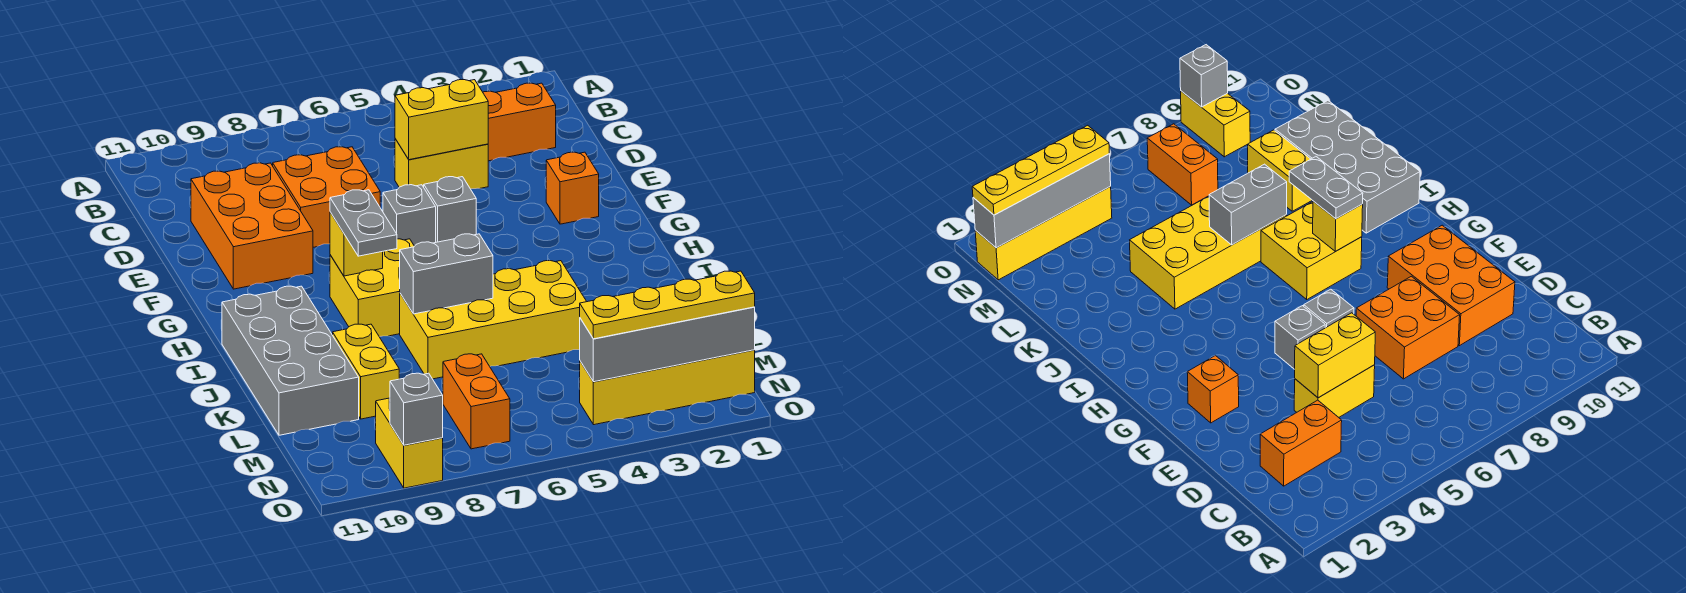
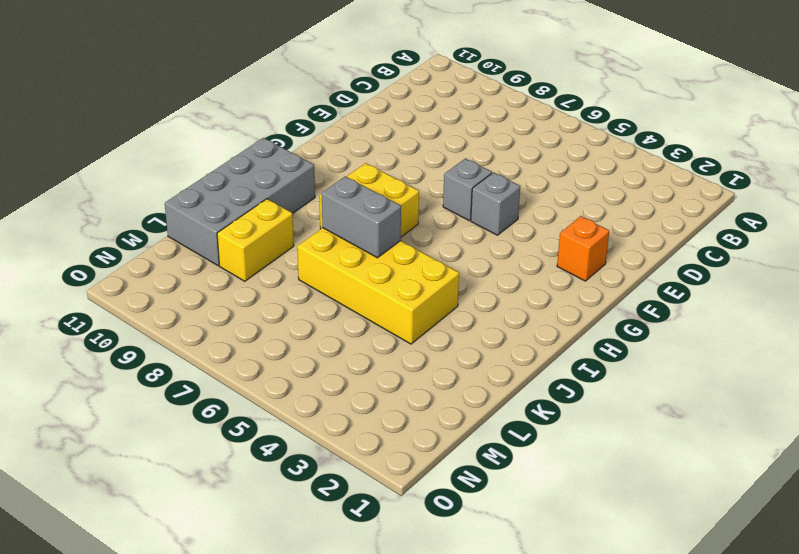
none -> orange 1x2 brick [483,83,556,161]
none -> yellow 1x2 brick [395,139,488,189]
none -> orange 2x2 brick [273,147,380,247]

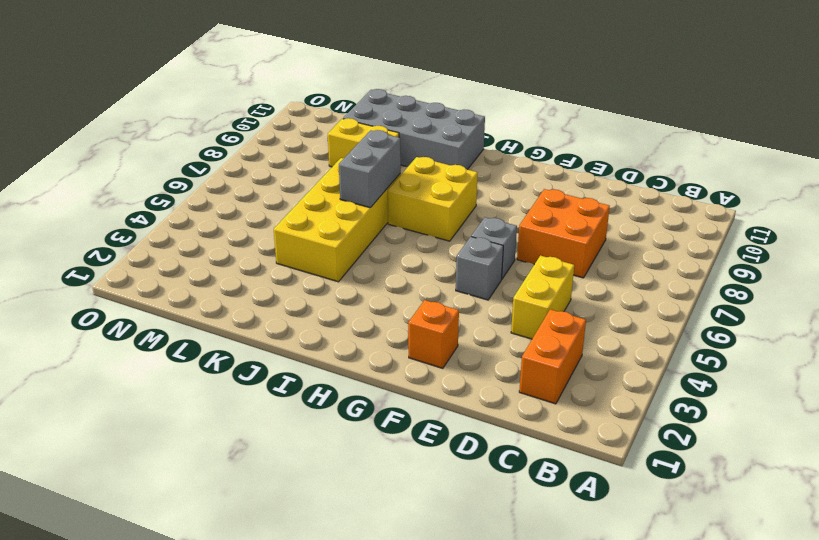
none -> orange 2x3 brick [191,163,313,289]
none -> orange 1x2 brick [443,354,510,449]
none -> yellow 1x4 brick [580,350,755,425]

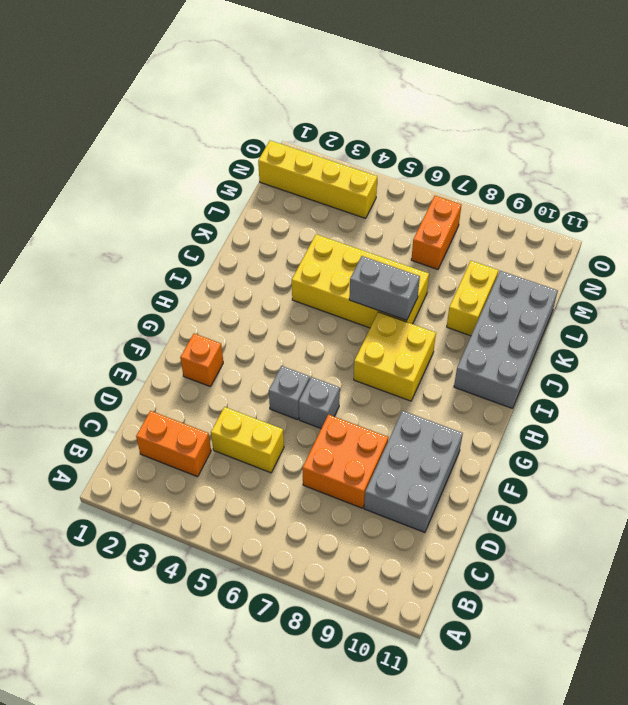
grey 2x3 brick [364,411,463,533] -> orange 2x3 brick [191,163,313,289]
none -> yellow 1x2 brick [376,398,443,488]
none -> yellow 1x2 brick [395,80,488,160]
none -> yellow 1x1 brick [330,212,383,276]

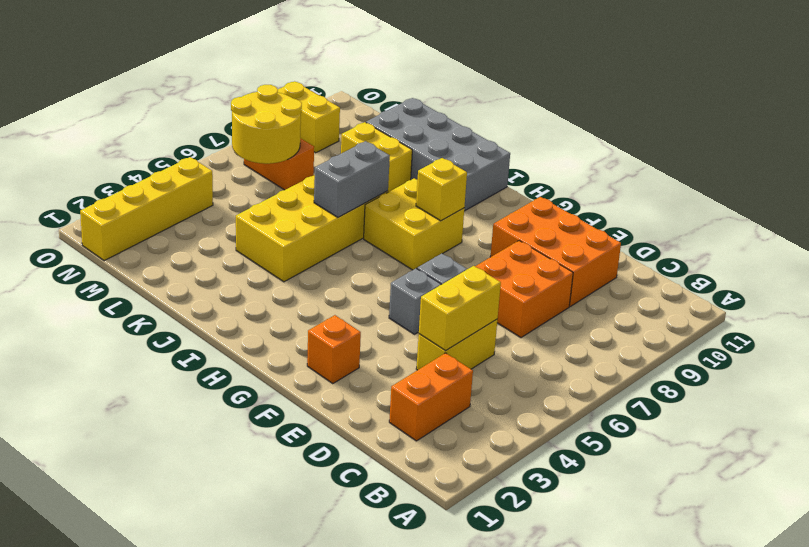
yellow 2x2 round brick [231,85,302,164] -> none
none -> grey 1x4 brick [580,307,755,382]
none -> grey 1x1 brick [390,373,443,445]
none -> grey 1x2 plate [330,190,397,256]

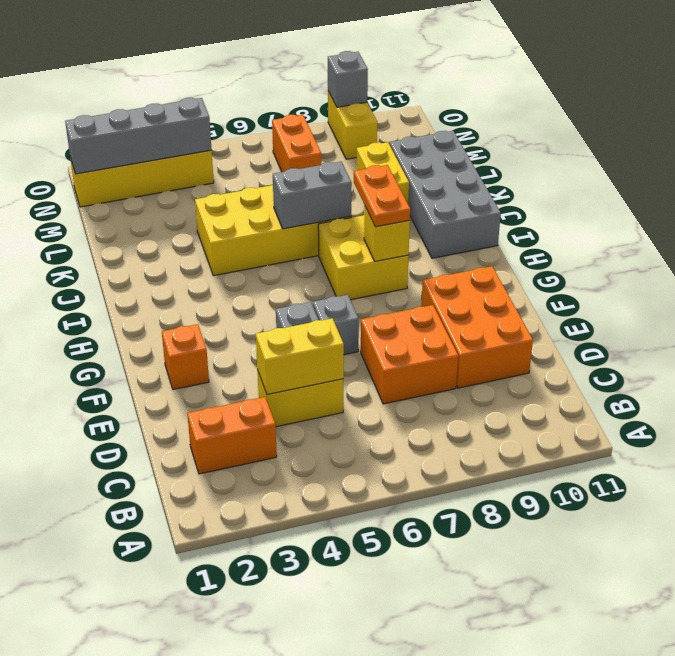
orange 1x2 plate [354,165,410,227] -> grey 1x2 plate [330,190,397,256]
none -> yellow 1x4 plate [580,271,755,339]

